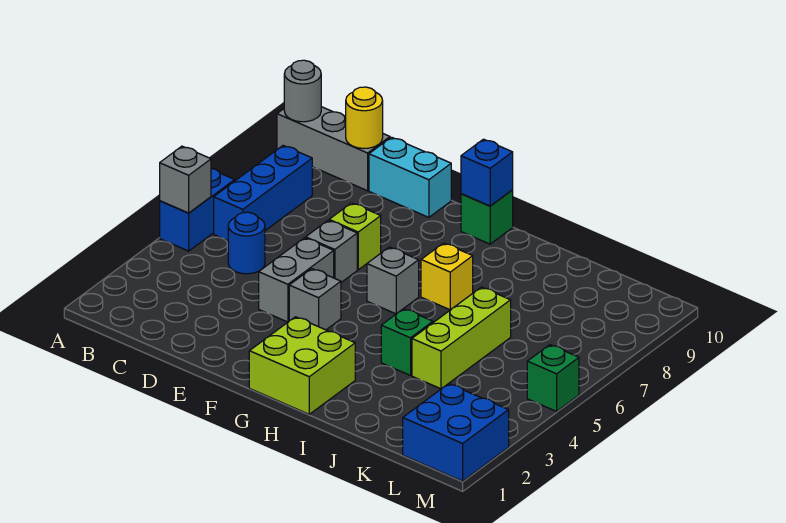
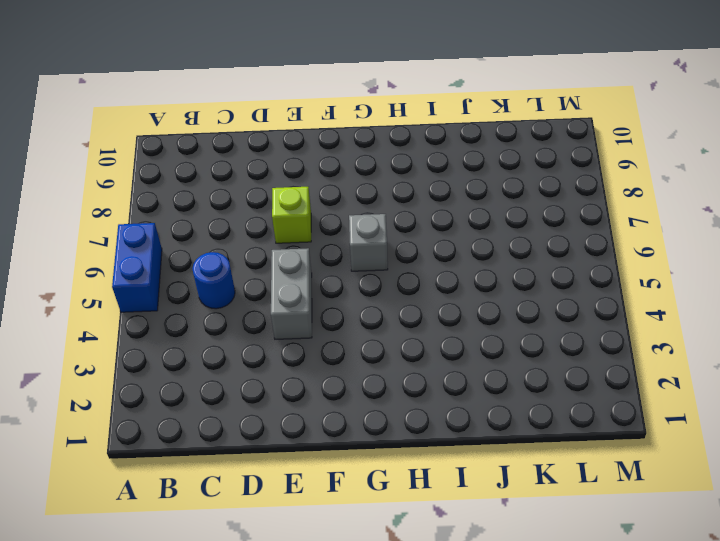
none -> grey 1x3 brick [277,107,390,191]
none -> blue 1x3 brick [214,145,312,241]
none -> cyan 1x2 brick [369,137,451,217]

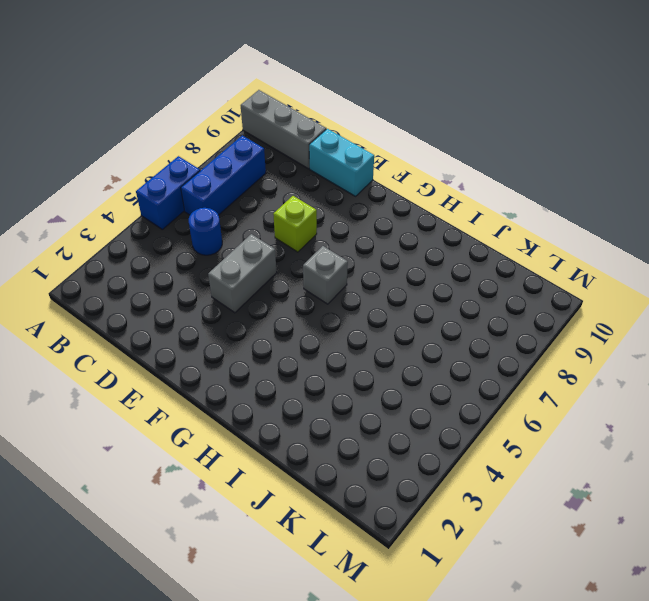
none -> grey 1x1 brick [306,220,357,282]
none -> grey 1x1 brick [289,269,341,330]
none -> lime 2x2 brick [249,317,355,414]

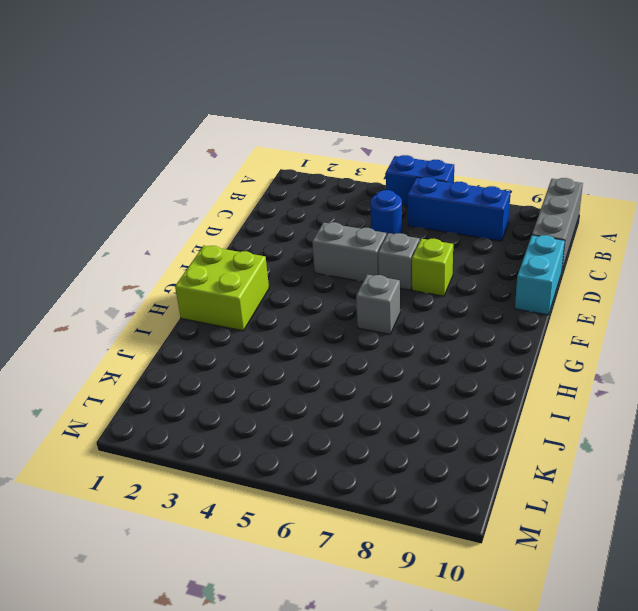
none -> grey 1x1 brick [289,269,341,330]
none -> green 1x1 brick [461,190,513,244]
none -> yellow 1x1 brick [421,243,473,310]

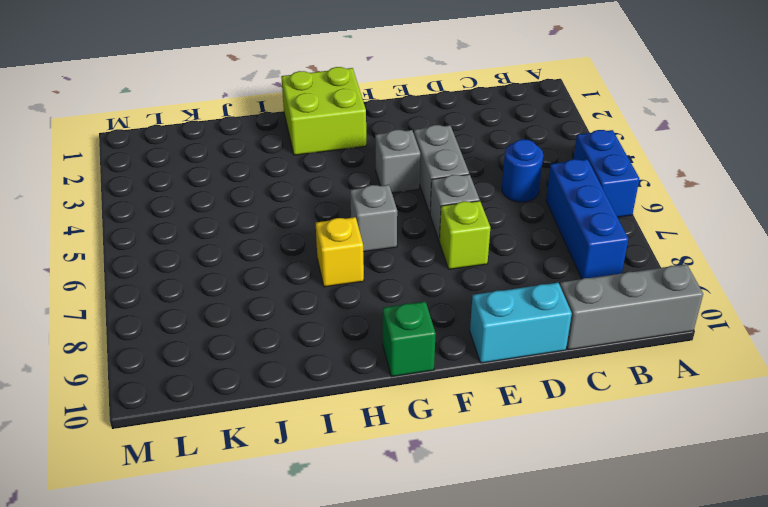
none -> green 1x1 brick [381,309,433,375]
none -> lime 1x3 brick [412,287,511,389]
none -> blue 2x2 brick [403,384,509,481]

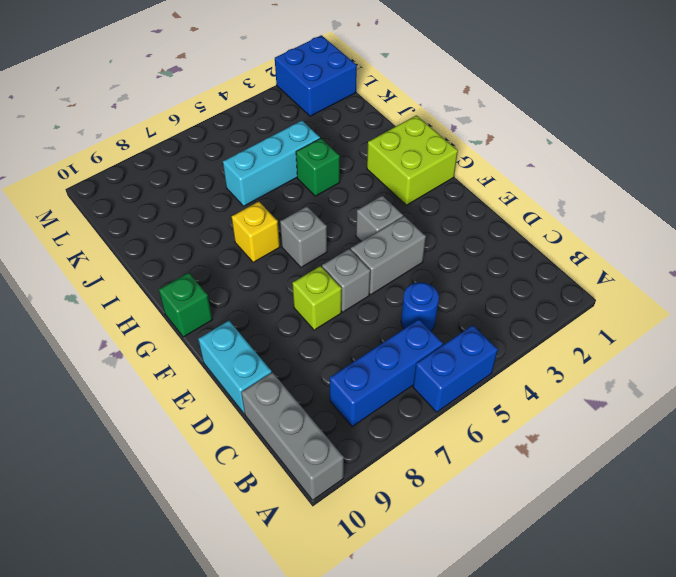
cyan 1x3 brick [223,121,320,206] -> lime 1x3 brick [412,287,511,389]
none -> green 1x1 brick [527,345,579,411]
none -> grey 1x1 brick [160,146,211,213]
none -> grey 1x1 round brick [284,60,321,122]

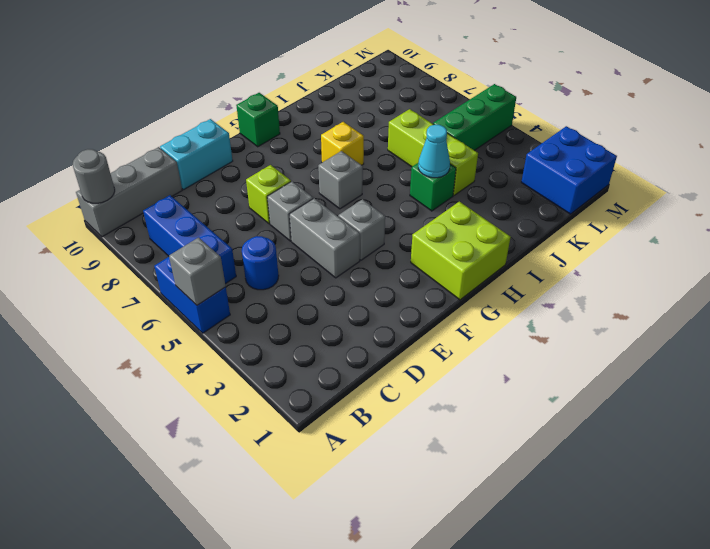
cyan 1x1 cone [418,125,450,178] -> none
green 1x3 brick [433,84,516,150] -> green 1x1 brick [527,345,579,411]
none -> yellow 1x1 round brick [346,87,383,149]
none -> blue 1x1 brick [461,139,513,206]

